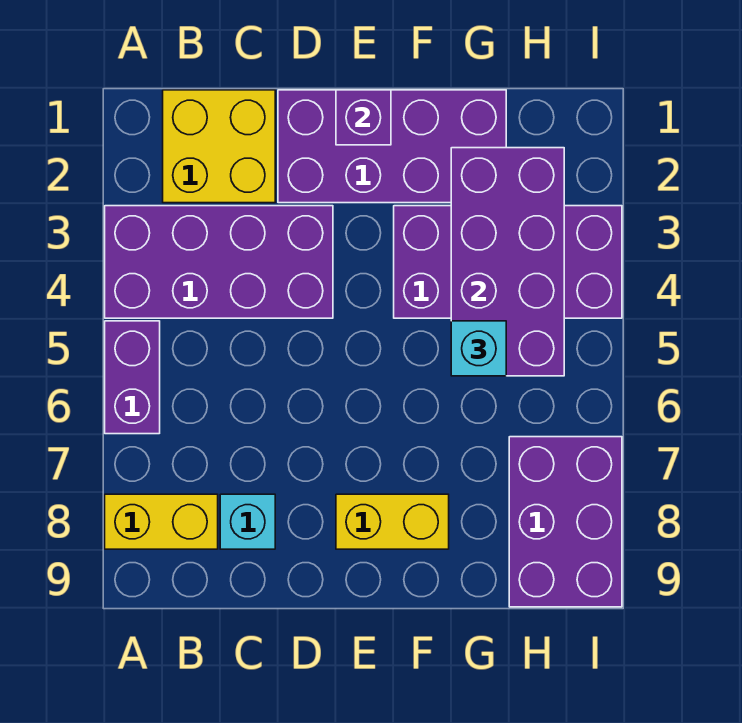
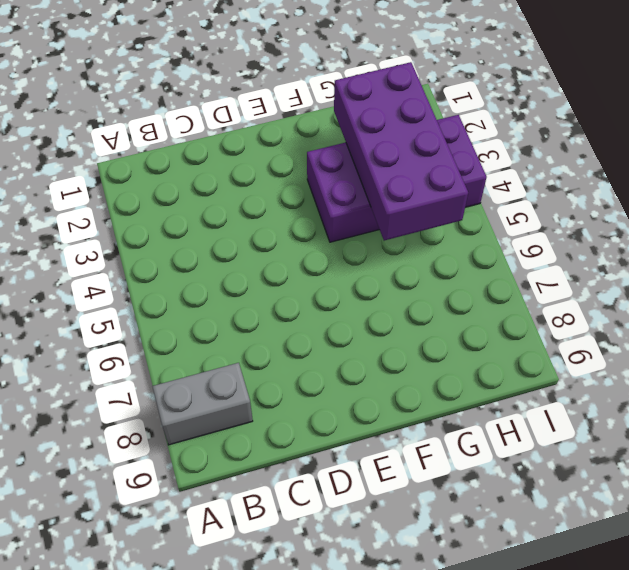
grey 1x2 brick [152,363,253,445] -> yellow 1x2 brick [105,494,218,549]
none -> purple 2x4 brick [105,206,333,318]
none -> purple 1x2 brick [105,321,160,434]
none -> yellow 2x2 brick [163,90,275,203]

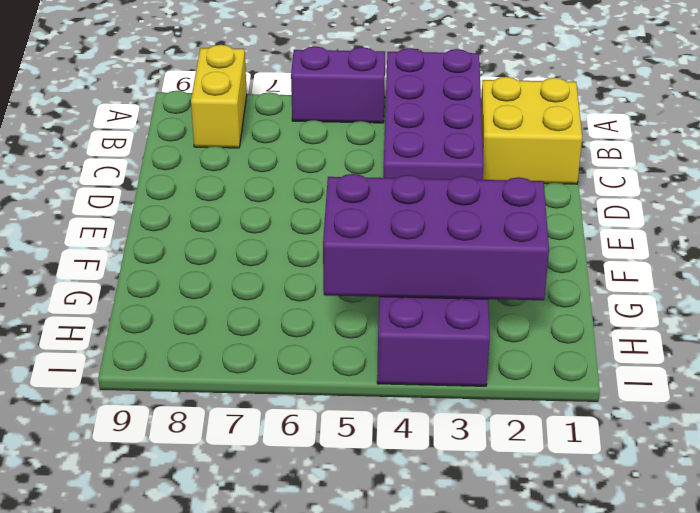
none -> cyan 1x1 brick [220,494,275,549]
none -> purple 2x4 brick [278,90,506,203]
none -> yellow 1x2 brick [336,494,449,549]

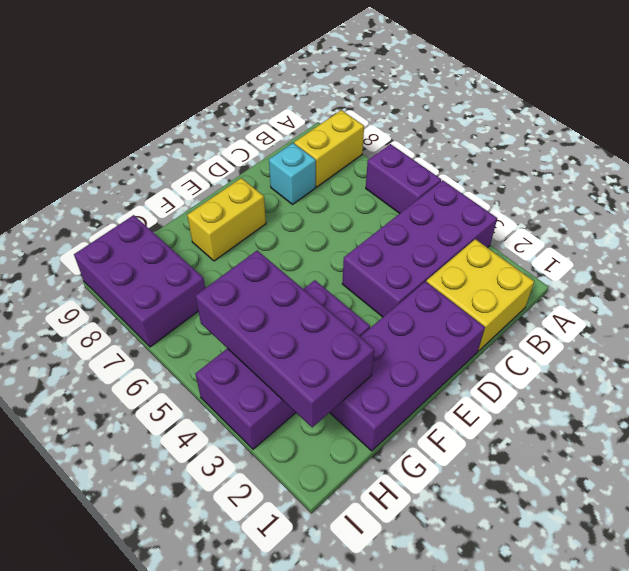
none -> purple 1x1 brick [336,90,391,145]
none -> cyan 1x1 brick [451,321,506,376]

